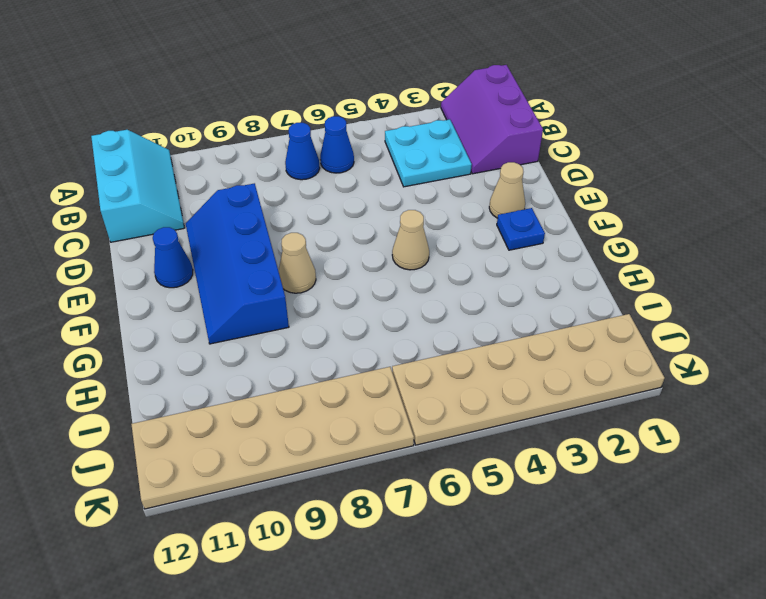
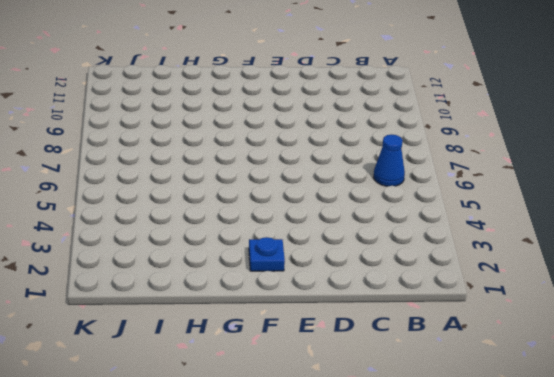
none -> purple 2x3 slope [441,65,543,174]
none -> cyan 2x3 slope [91,130,184,242]
none -> cyan 2x2 plate [385,119,472,187]

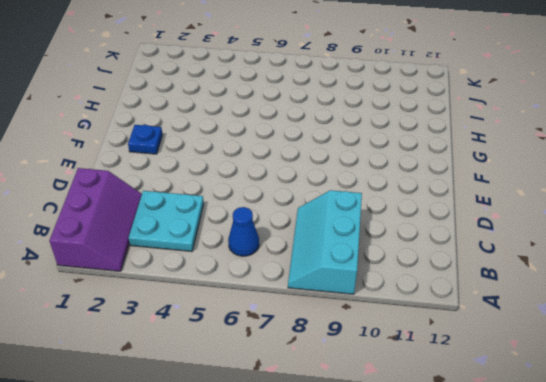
cyan 2x3 slope [288,190,362,294] -> cyan 2x3 slope moved to [91,130,184,242]
none -> blue 1x1 cone [285,123,320,180]
none -> blue 2x4 slope [186,183,289,344]
none -> tan 1x1 cone [489,162,525,218]

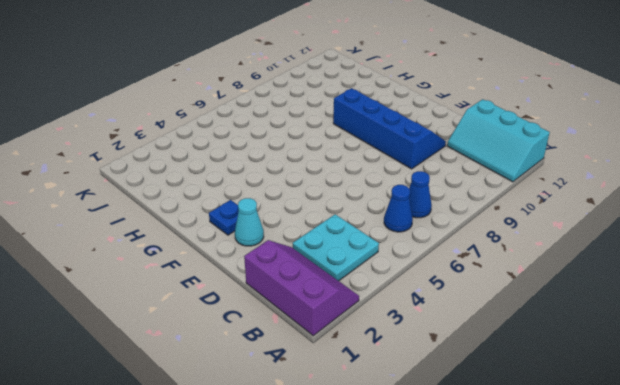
cyan 1x1 cone [235,198,264,246] -> tan 1x1 cone [489,162,525,218]
none -> blue 1x1 cone [153,227,193,288]
none -> tan 1x1 cone [392,210,429,270]
none -> tan 1x1 cone [279,233,316,293]

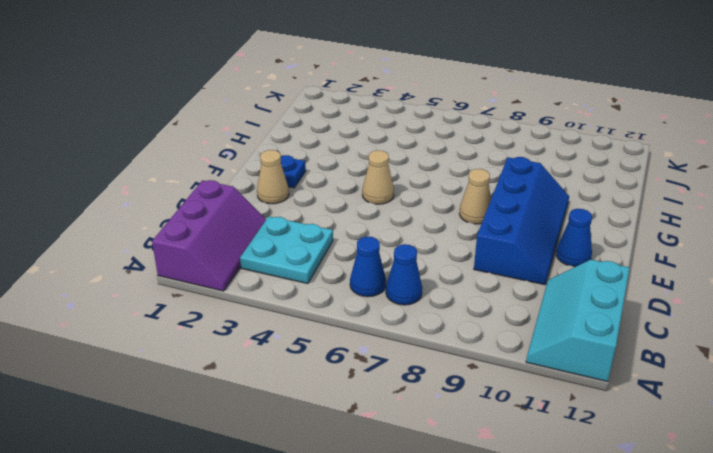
none -> tan 2x6 plate [392,314,665,445]
none -> tan 2x6 plate [131,367,414,509]

